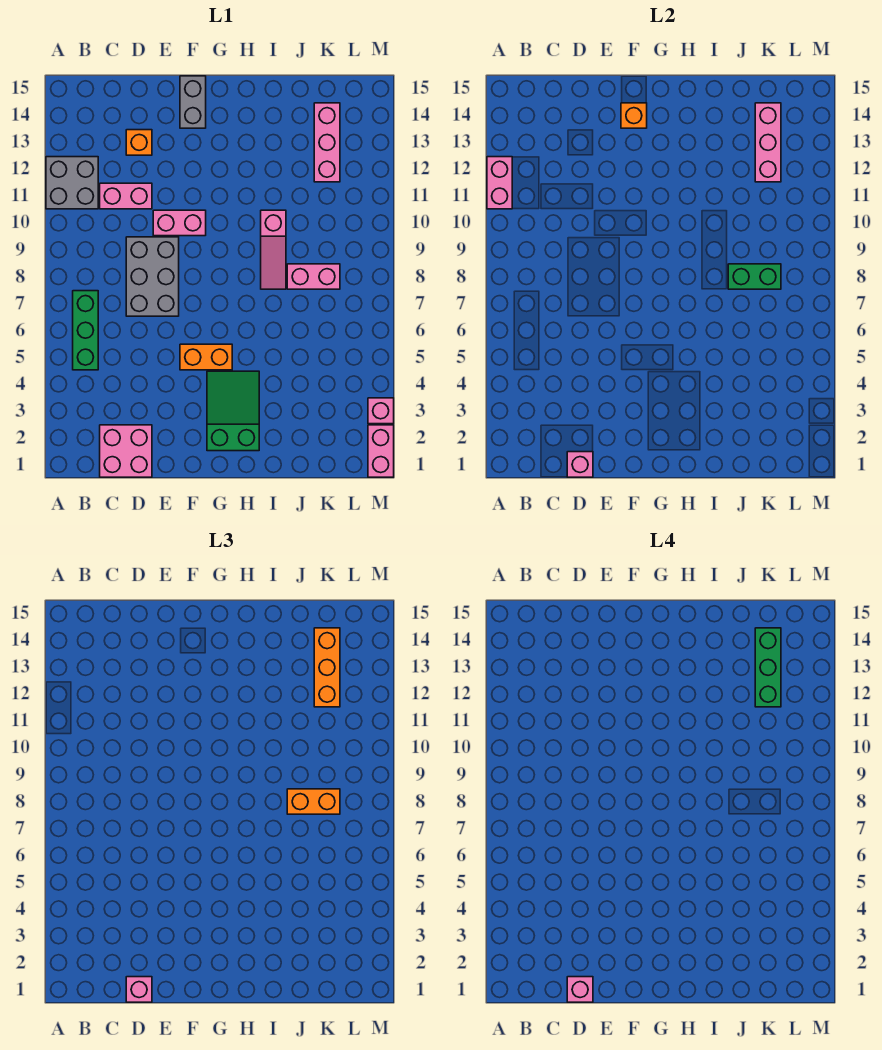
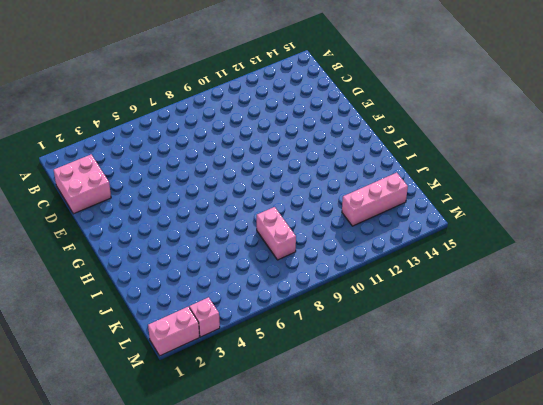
none -> grey 2x2 brick [46,157,98,209]
none -> green 1x3 brick [73,291,98,370]
none -> pink 1x2 brick [100,183,152,209]

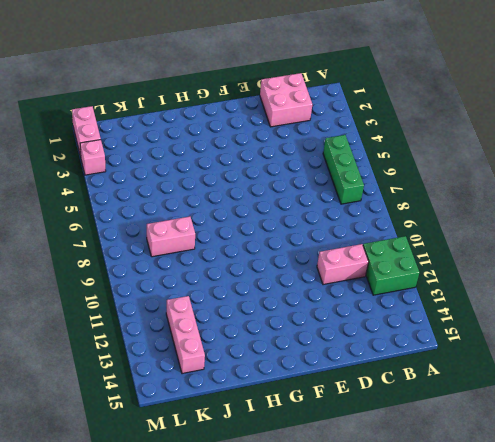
green 2x2 brick [363,236,419,295] -> grey 2x2 brick [46,157,98,209]
none -> grey 2x3 brick [126,237,179,316]
none -> orange 1x1 brick [126,130,152,155]
none -> pink 1x2 brick [153,210,206,236]

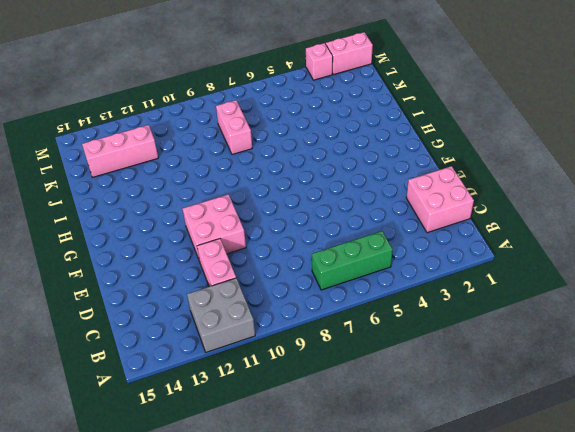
pink 2x2 brick [183,194,246,259] -> pink 1x2 brick [153,210,206,236]
none -> grey 2x3 brick [126,237,179,316]
none -> orange 1x1 brick [126,130,152,155]
none -> orange 1x2 brick [180,344,232,370]

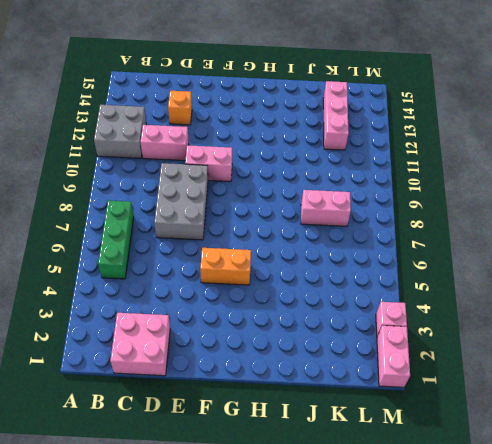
none -> grey 1x2 brick [180,76,206,128]
none -> green 2x3 slope [207,371,259,451]
none -> pink 1x3 slope [261,210,286,289]

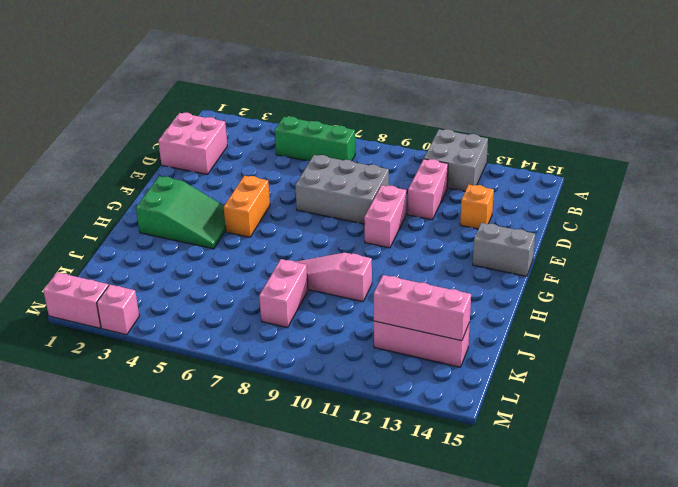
none -> pink 1x2 brick [487,157,512,209]
none -> pink 1x1 brick [567,452,593,477]
none -> orange 1x1 brick [621,103,647,128]

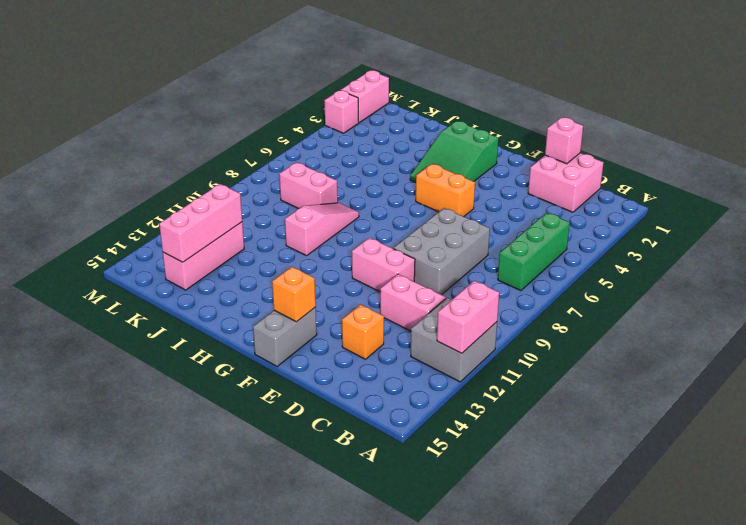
none -> green 1x2 brick [728,264,781,289]
none -> pink 1x1 brick [126,977,152,1002]
none -> orange 1x2 brick [287,789,340,814]

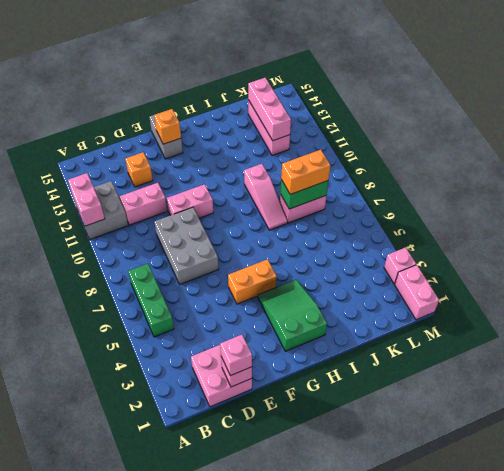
none -> orange 1x3 brick [314,628,340,707]
none -> pink 1x1 brick [567,977,593,1002]
none -> green 1x3 brick [755,628,781,707]

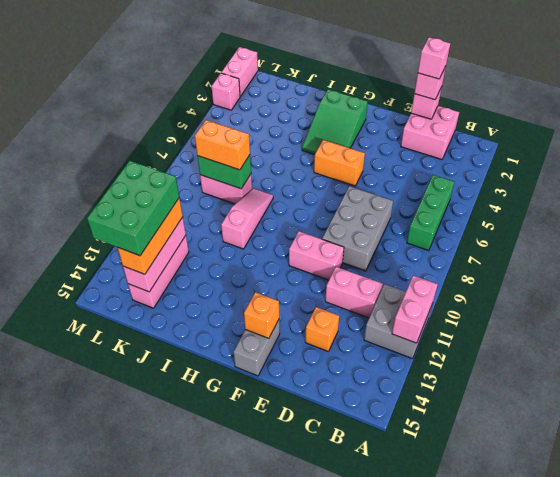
green 2x3 brick [87,161,179,256] -> green 1x3 brick [755,628,781,707]

